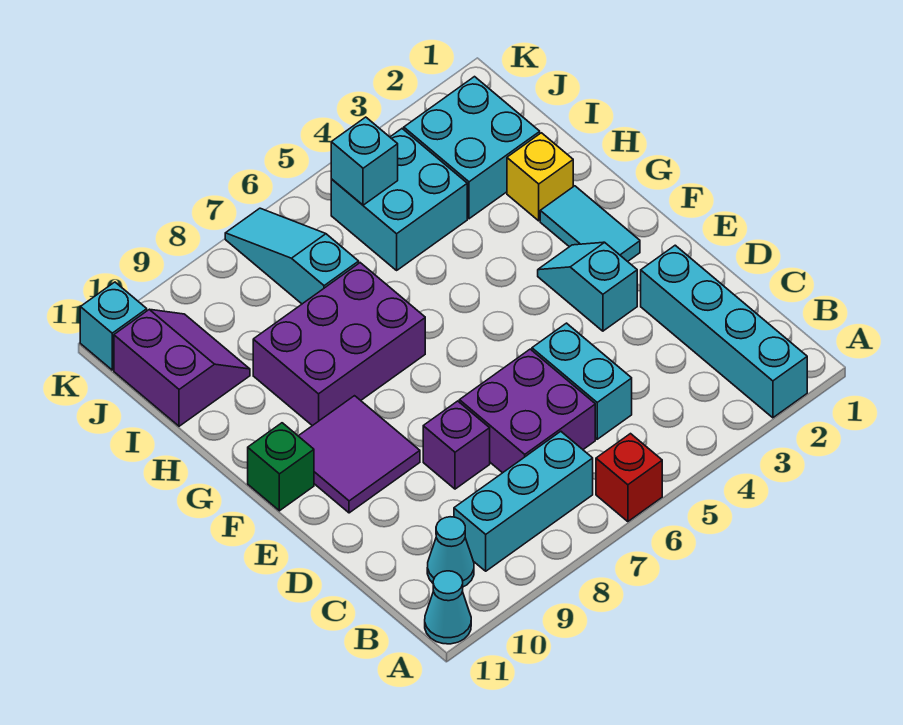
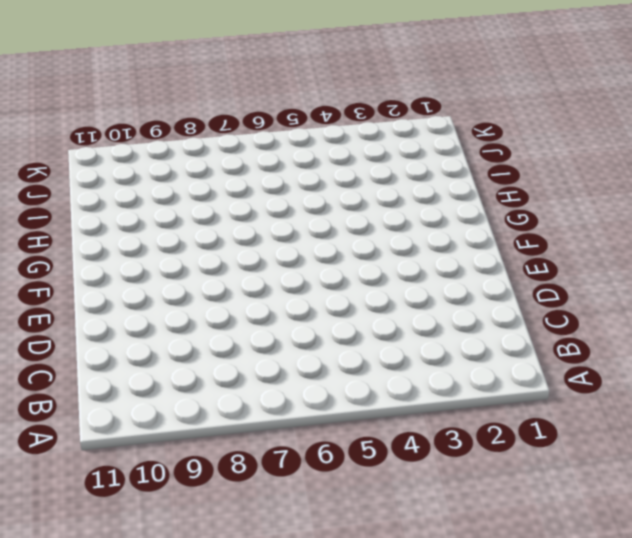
none -> cyan 1x4 brick [641,245,807,418]
none -> red 1x1 brick [596,434,662,522]
none -> cyan 1x1 cone [425,571,471,644]

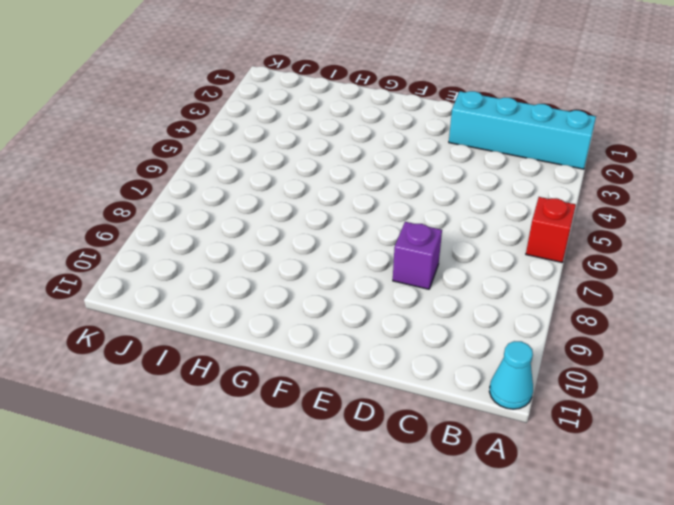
none -> cyan 1x3 brick [454,431,593,571]
none -> cyan 1x1 cone [427,517,474,587]
none -> cyan 1x2 brick [532,323,632,439]

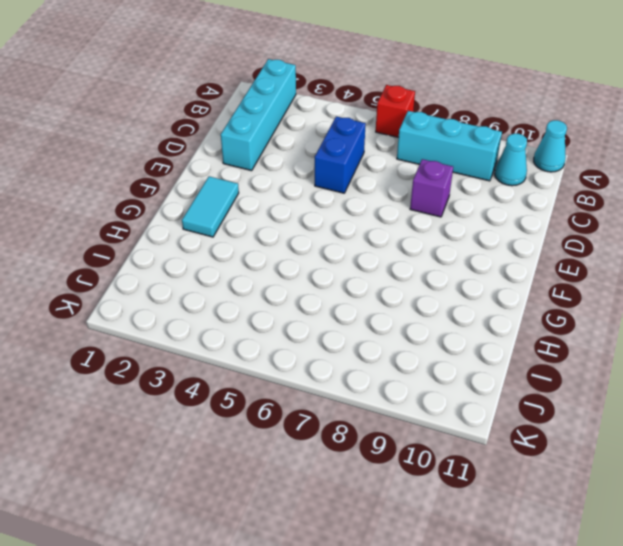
blue 1x2 brick [315,116,366,193] -> cyan 1x2 brick [532,323,632,439]
none -> purple 2x2 brick [459,349,595,473]
none -> cyan 1x2 slope [538,242,637,331]
none -> purple 2x2 tile [299,396,420,513]

